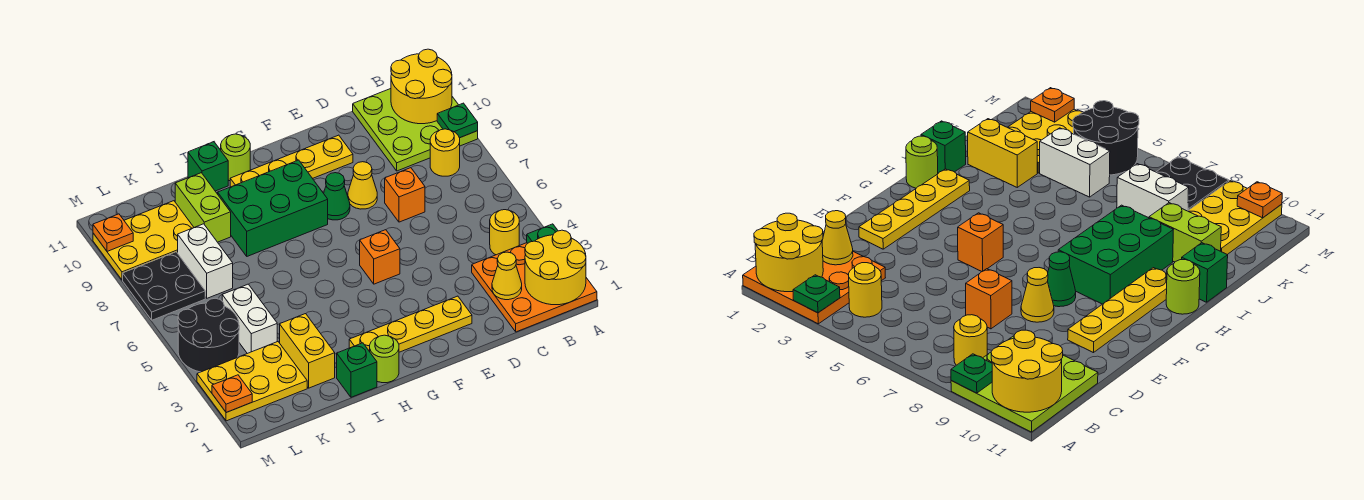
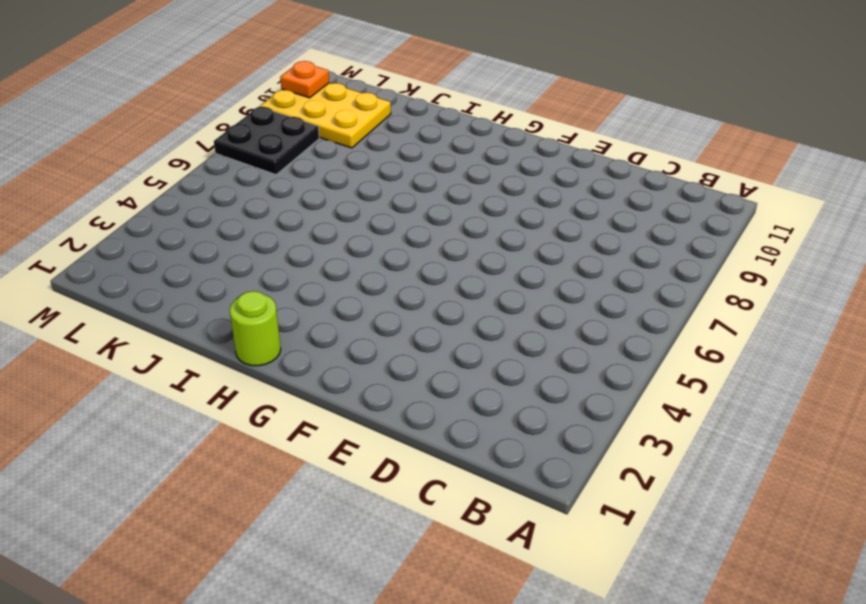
none -> orange 3x3 plate [472,243,597,332]
none -> lime 3x3 plate [353,89,478,171]
none -> yellow 1x1 round brick [490,210,519,255]
none -> yellow 1x1 round brick [430,129,460,176]

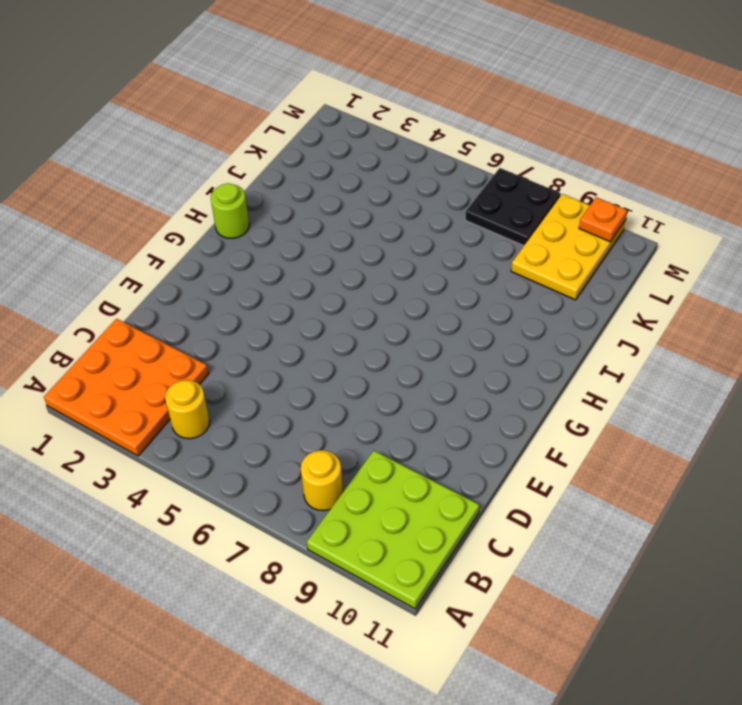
none -> orange 1x1 brick [385,168,425,222]
none -> yellow 1x4 plate [349,296,472,352]
none -> yellow 1x1 cone [348,162,377,209]
none -> yellow 1x4 plate [230,135,353,187]

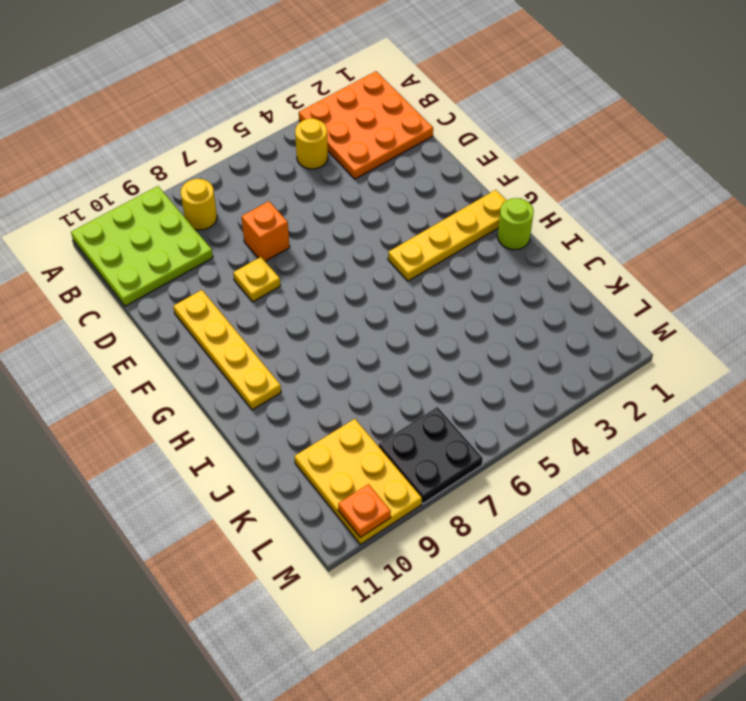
yellow 1x1 plate [233,257,280,302] -> yellow 1x1 cone [348,162,377,209]
yellow 1x4 plate [388,190,507,281] -> yellow 1x4 plate turned to [349,296,472,352]
none -> orange 1x1 brick [360,230,400,284]
none -> green 1x1 cone [324,173,350,220]
none -> green 2x3 brick [218,160,328,256]
none -> lime 1x1 round brick [221,134,250,181]

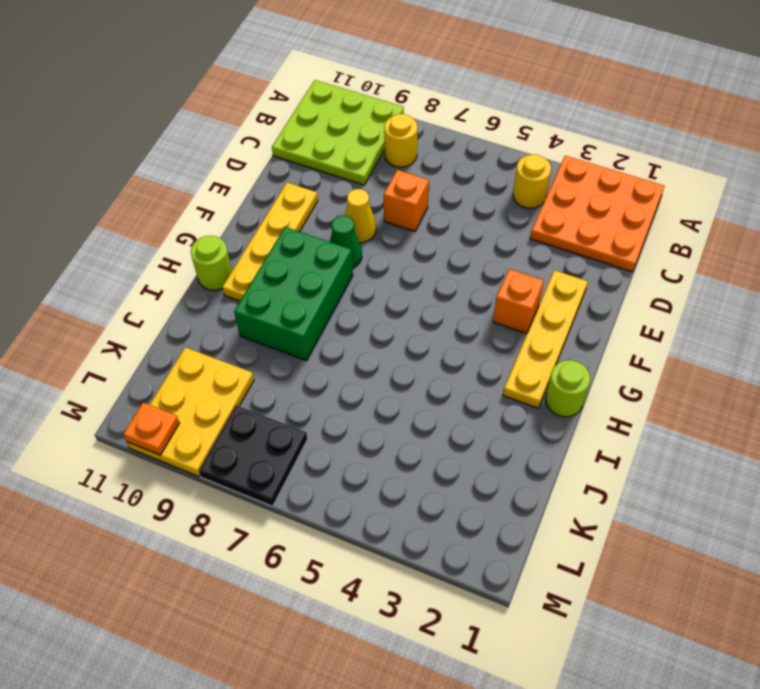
orange 1x1 brick [493,269,544,334] -> orange 1x1 brick moved to [360,230,400,284]
none -> green 1x1 brick [337,343,377,397]
none -> green 1x1 brick [188,142,228,191]
none -> yellow 1x2 brick [280,314,335,388]
none -> lime 1x2 brick [175,173,231,242]

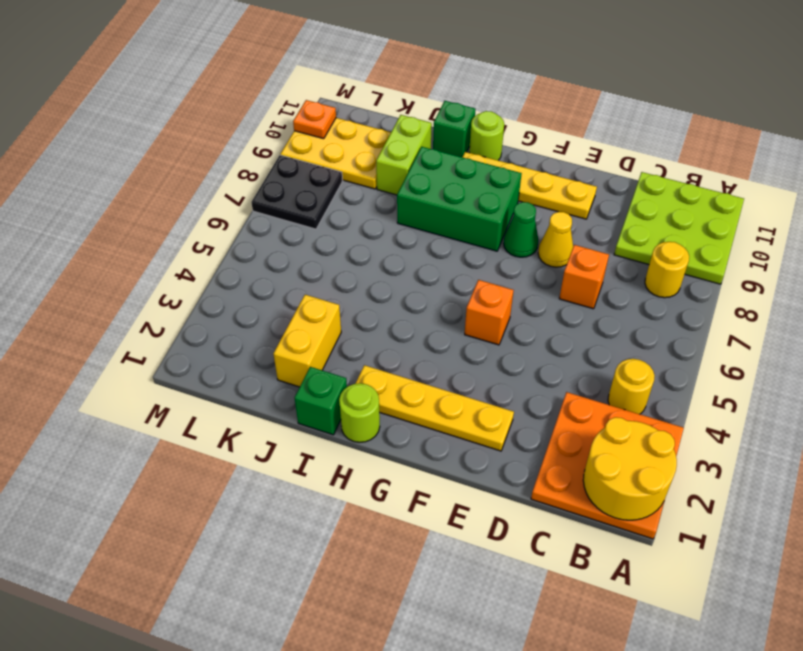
none -> yellow 2x3 plate [197,342,307,421]
none -> white 1x2 brick [222,284,277,354]
none -> white 1x2 brick [178,224,233,298]
none -> black 2x2 round brick [178,298,239,372]

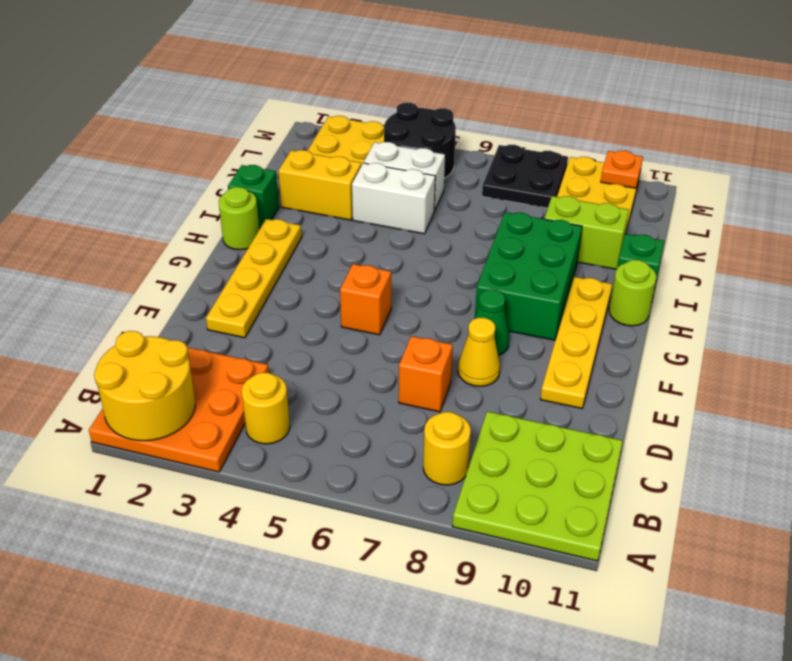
white 1x2 brick [352,163,435,234] -> white 1x2 brick moved to [178,224,233,298]
none -> green 1x1 plate [527,224,558,243]
none -> green 1x1 plate [437,103,478,138]
none -> yellow 2x2 round brick [391,49,452,124]
none -> yellow 1x1 cone [492,252,522,300]

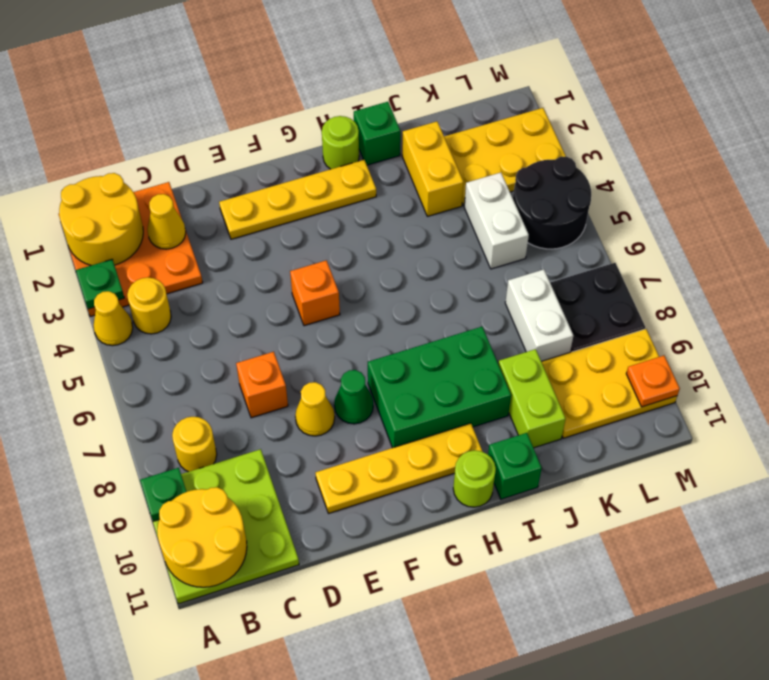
yellow 1x1 cone [94,291,133,346] -> none
none -> orange 1x1 plate [212,375,252,413]

